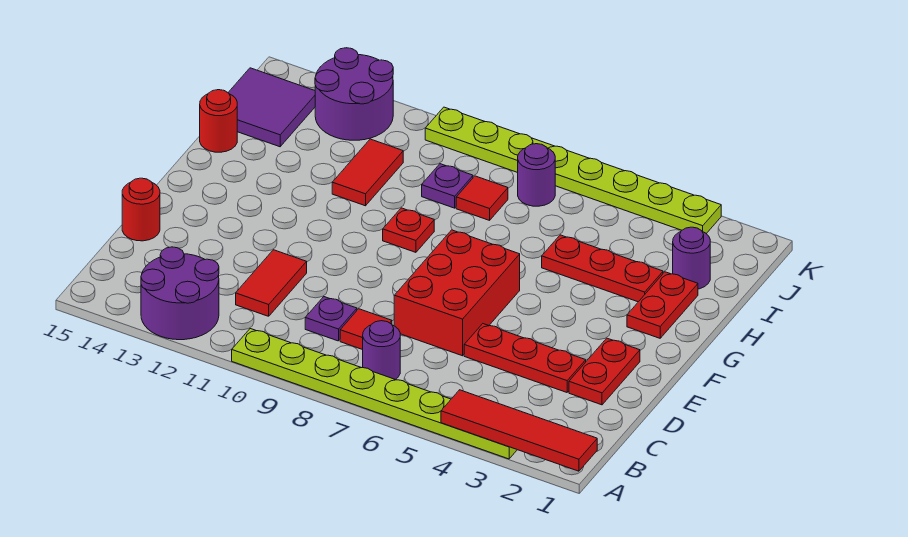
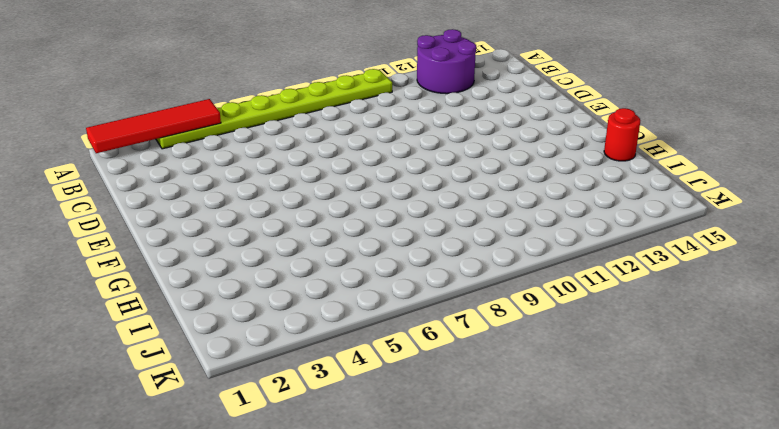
none -> purple 1x1 round brick [363,321,400,380]
none -> red 1x1 tile [340,309,392,350]
none -> purple 1x1 plate [305,297,357,341]

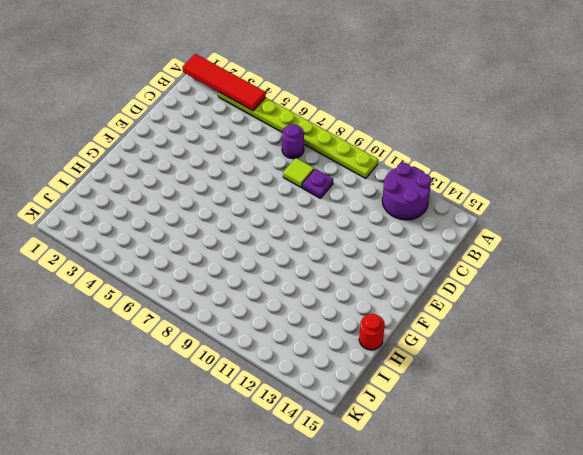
lime 1x1 tile [283,158,314,187] -> red 1x1 tile [340,309,392,350]
none -> red 1x2 tile [236,250,307,316]
none -> red 1x2 plate [569,338,640,405]
none -> red 1x3 plate [464,324,586,392]

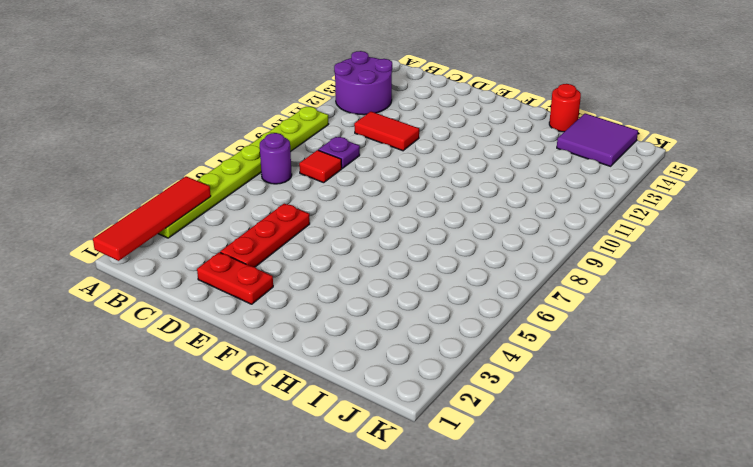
none -> red 2x3 brick [394,230,520,356]
none -> red 1x1 round brick [122,178,160,241]
none -> red 1x2 plate [627,272,698,338]

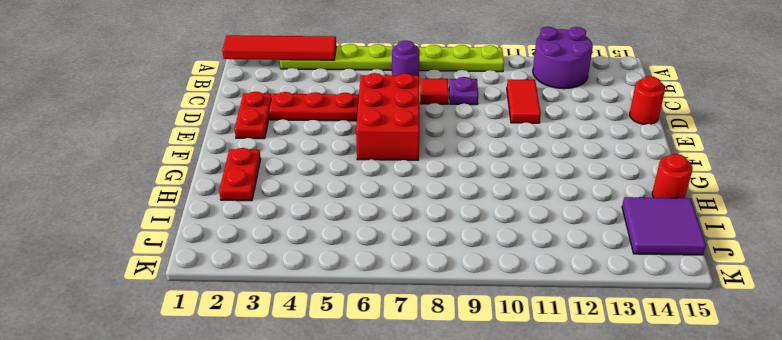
none -> red 1x1 plate [383,208,434,252]
none -> red 1x3 plate [542,235,663,302]
none -> red 1x2 tile [332,139,403,206]

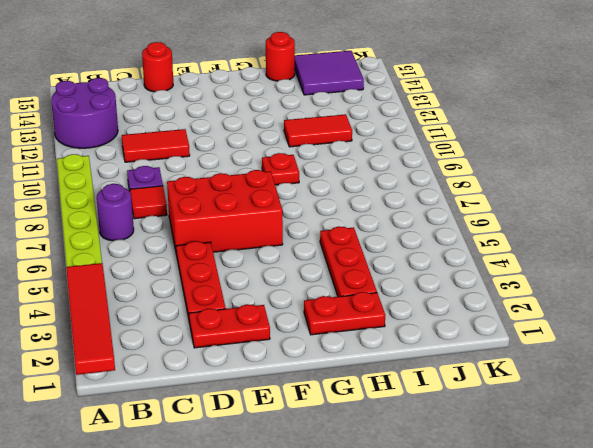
none -> purple 1x1 round brick [673,227,710,289]
none -> red 1x1 tile [456,176,508,220]
none -> purple 1x1 plate [422,164,473,208]

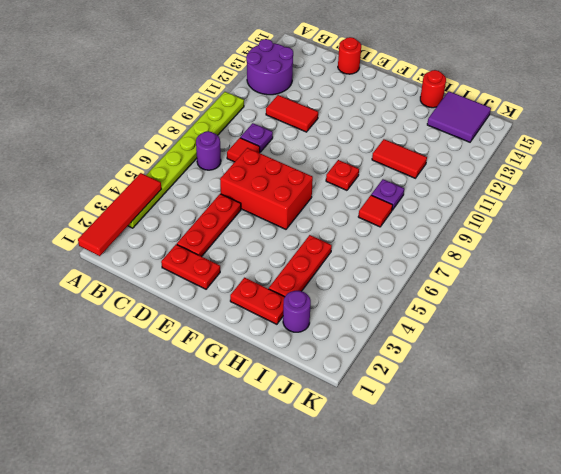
none -> purple 1x1 round brick [518,144,555,206]
none -> purple 2x2 round brick [315,48,393,140]
none -> lime 1x8 plate [425,107,721,234]

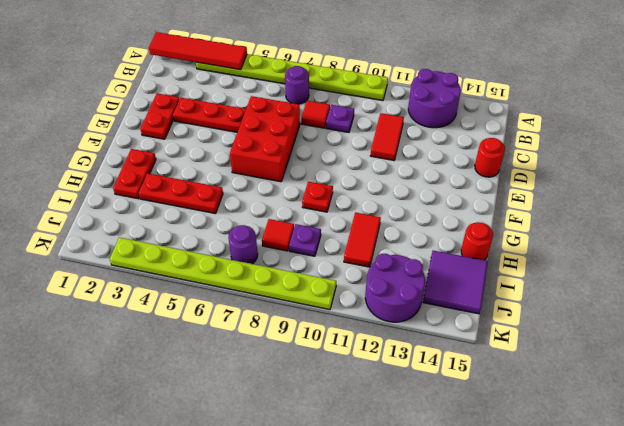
none -> purple 1x1 round brick [673,227,710,289]

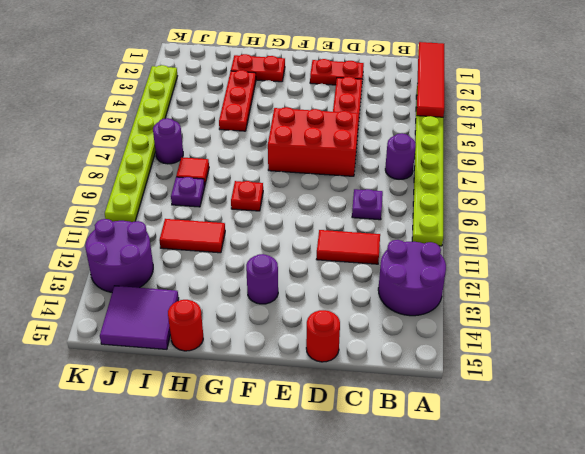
purple 1x1 round brick [246,254,278,304] -> purple 1x1 round brick moved to [673,227,710,289]
none -> red 1x1 tile [340,309,392,350]

